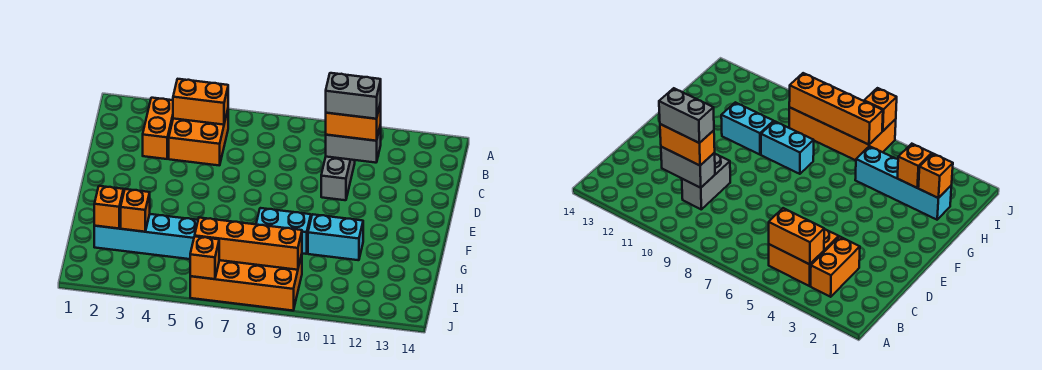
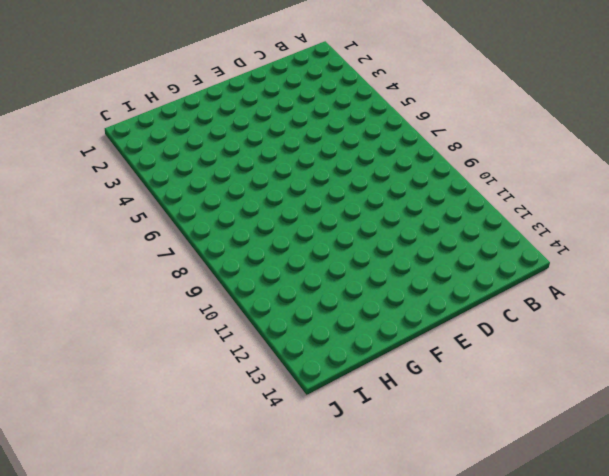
none -> orange 1x2 brick [143,98,173,159]
none -> orange 2x2 brick [169,110,228,166]
none -> grey 1x2 brick [321,157,355,200]

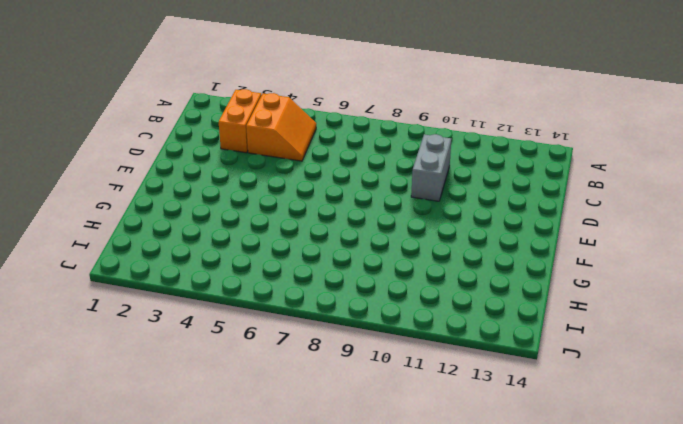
orange 2x2 slope [246,93,316,161] -> orange 2x2 brick [169,110,228,166]
none -> cyan 1x2 brick [256,208,311,254]
none -> cyan 1x2 brick [308,214,363,260]
none -> cyan 1x4 brick [94,214,198,259]

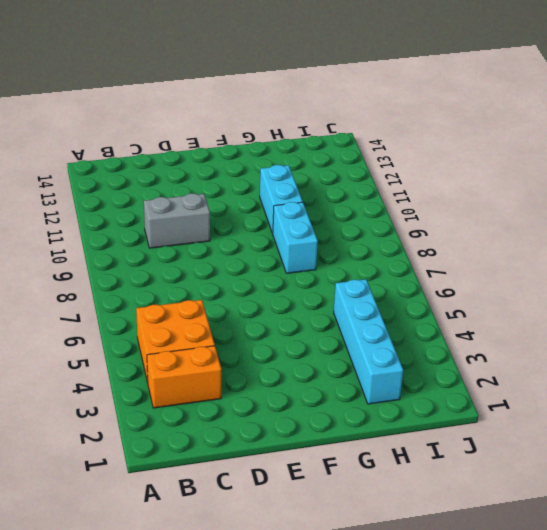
none -> orange 2x4 brick [190,254,302,311]
none -> orange 1x2 brick [173,79,228,125]
none -> grey 1x2 brick [326,125,381,163]

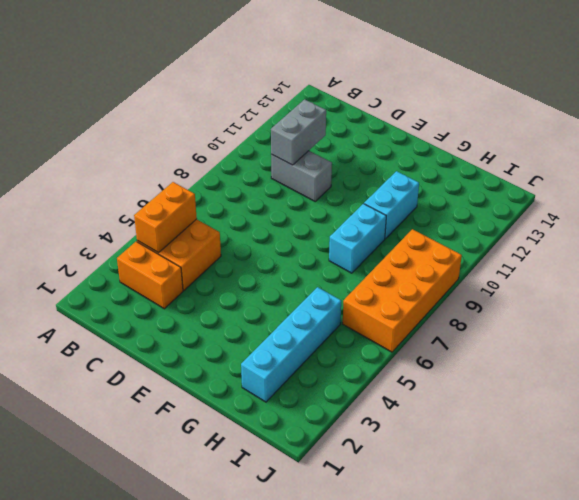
none -> orange 1x1 brick [94,186,124,229]
none -> orange 1x1 brick [121,189,150,232]
none -> orange 1x4 brick [195,218,302,270]

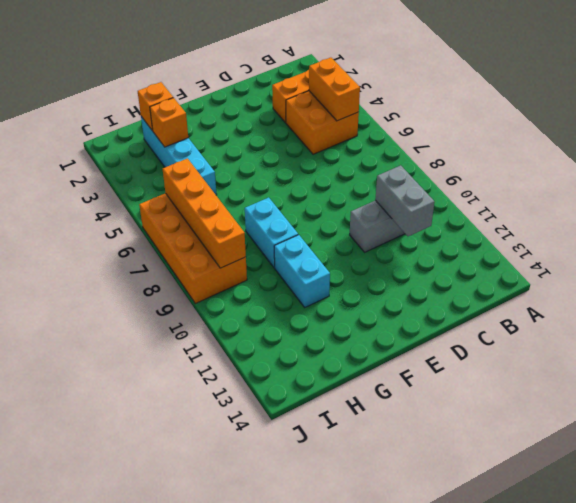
none -> orange 1x1 brick [190,236,219,279]
none -> orange 1x2 brick [326,103,381,141]
none -> grey 1x2 brick [326,73,381,119]

